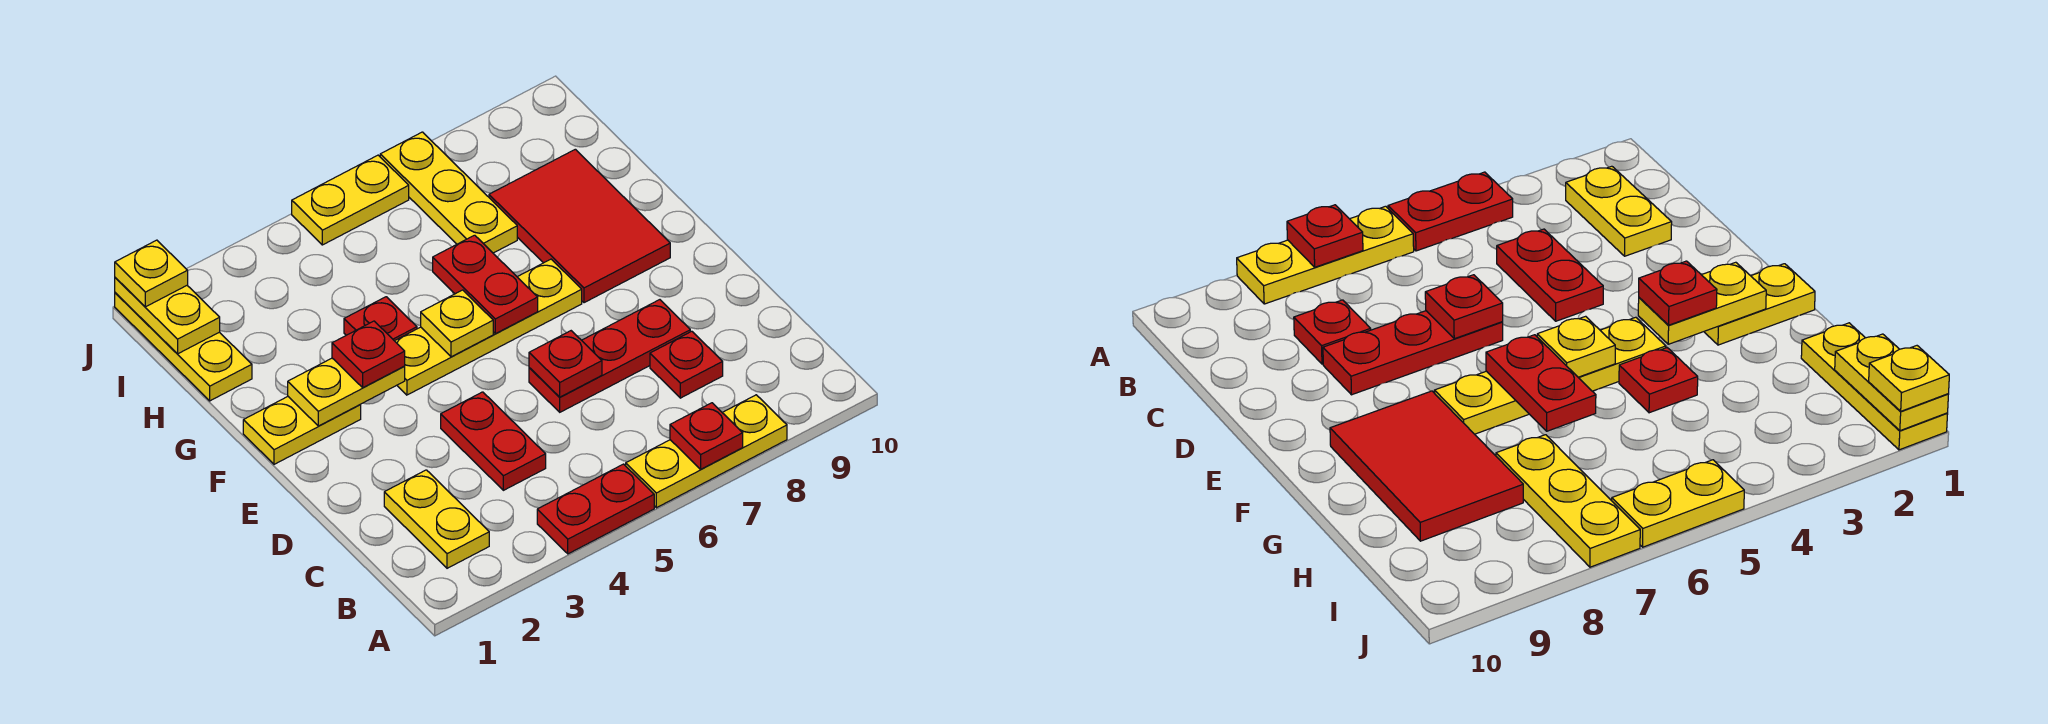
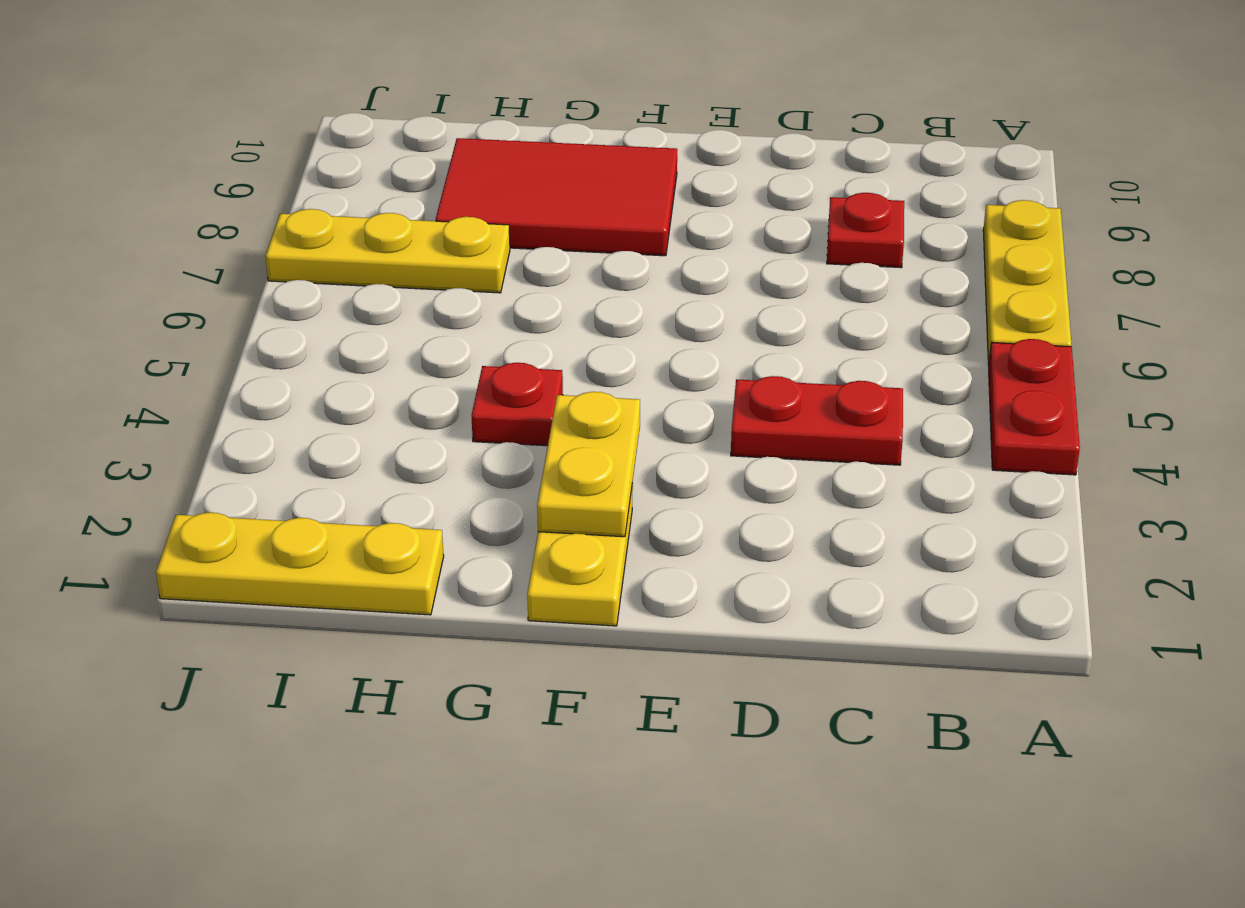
none -> yellow 1x2 plate [384,470,489,568]
none -> red 1x3 plate [529,300,690,412]
none -> yellow 1x4 plate [395,259,582,395]

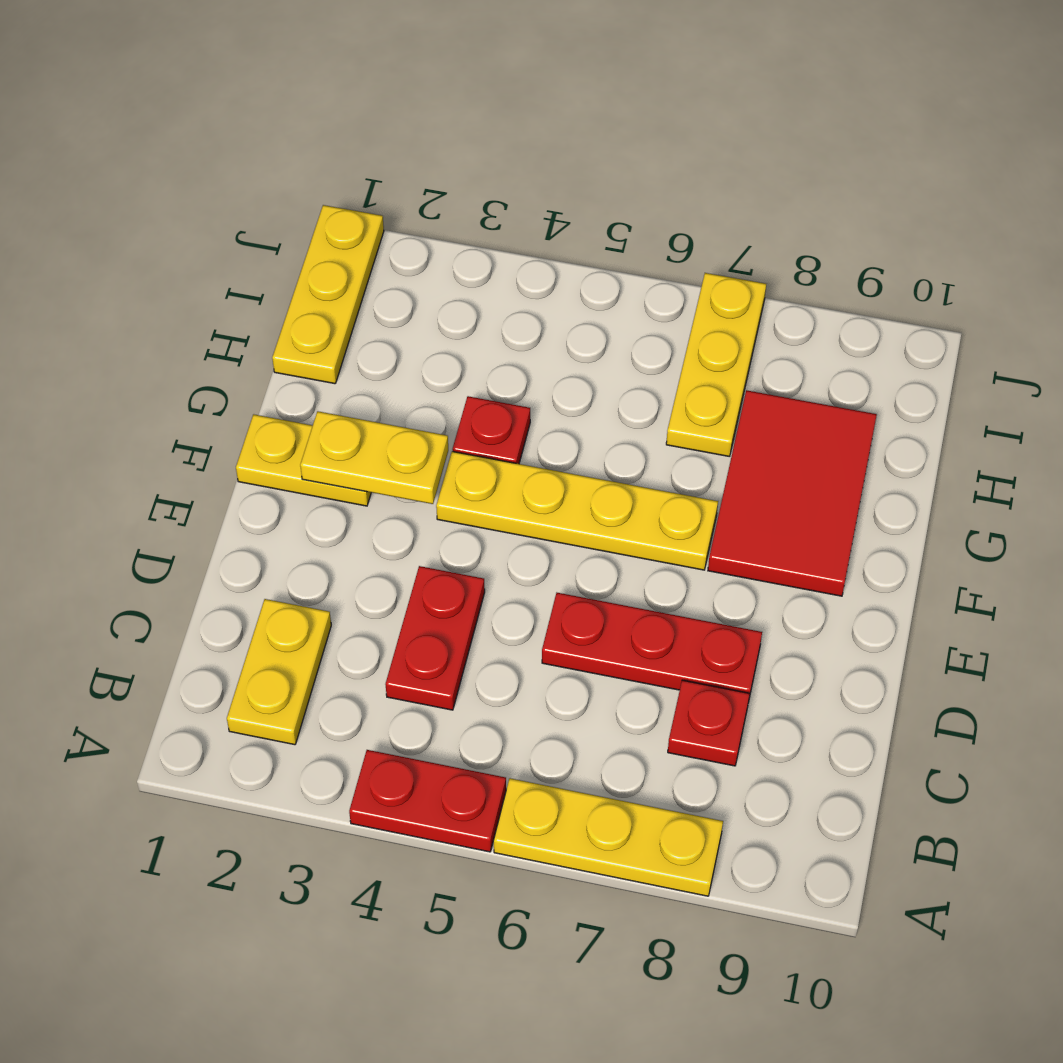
none -> yellow 1x2 plate [292,155,409,245]
none -> red 1x1 plate [670,403,743,469]
none -> red 1x1 plate [529,331,602,397]

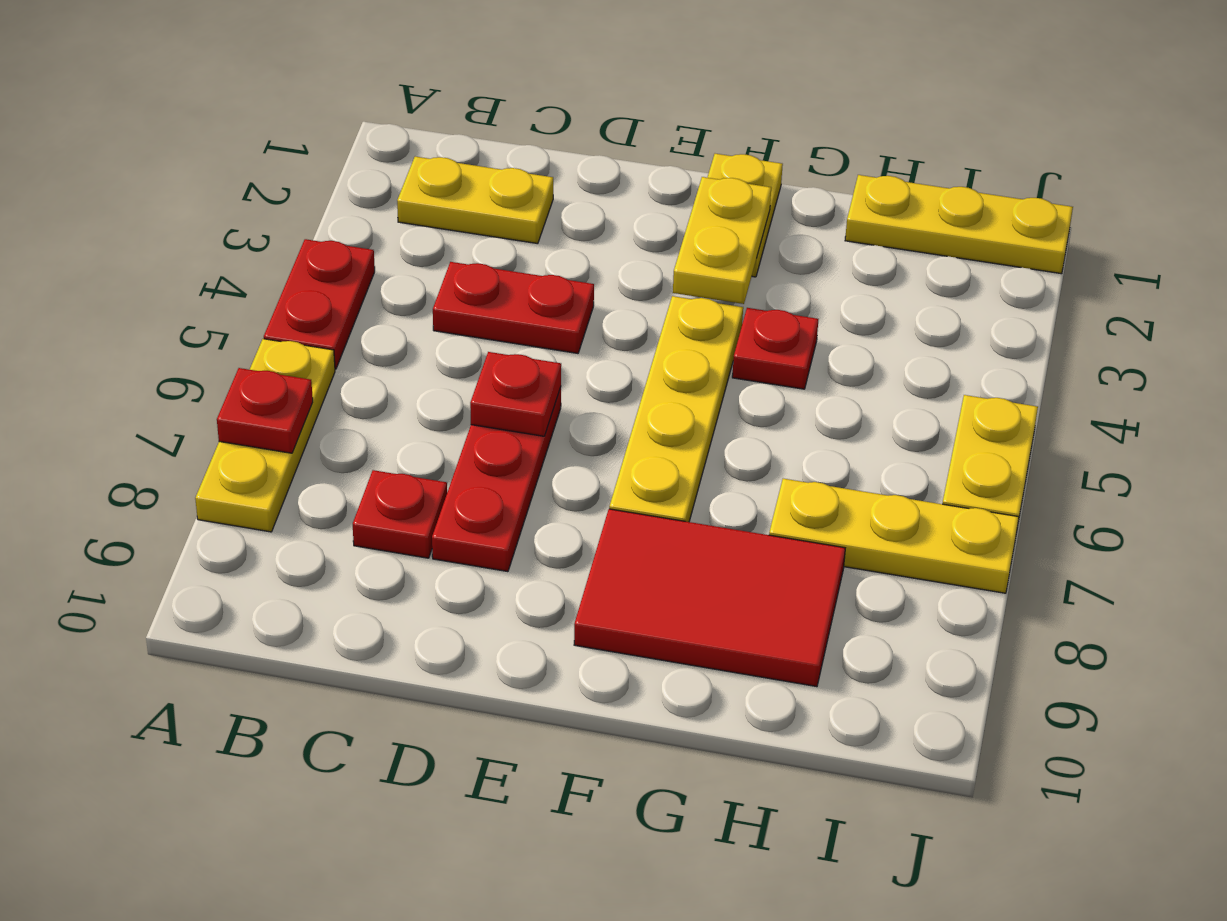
none -> yellow 1x1 plate [421,290,493,357]
none -> red 1x2 plate [433,235,538,334]
none -> yellow 1x2 plate [115,278,220,354]

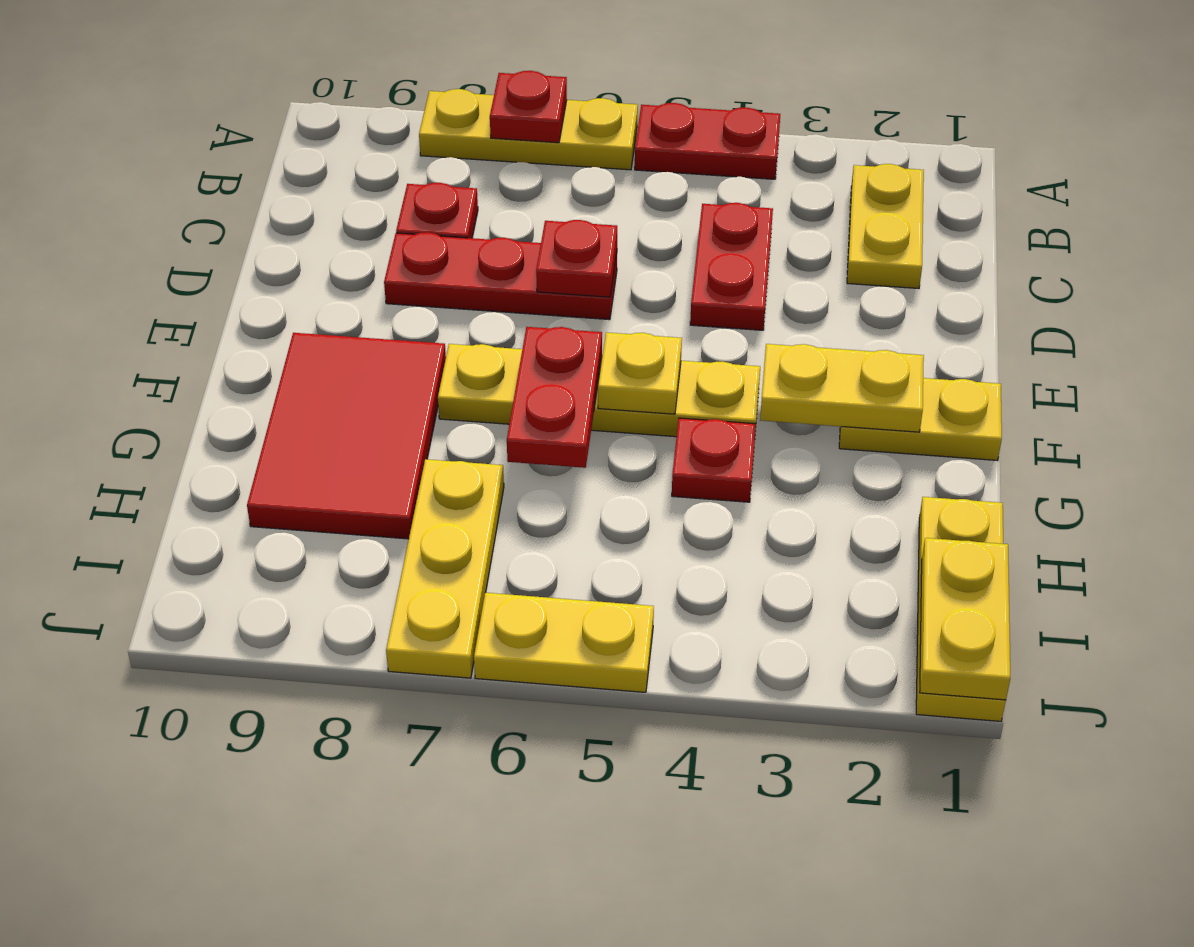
none -> red 1x1 plate [332,321,405,387]
none -> yellow 1x1 plate [115,240,188,307]

